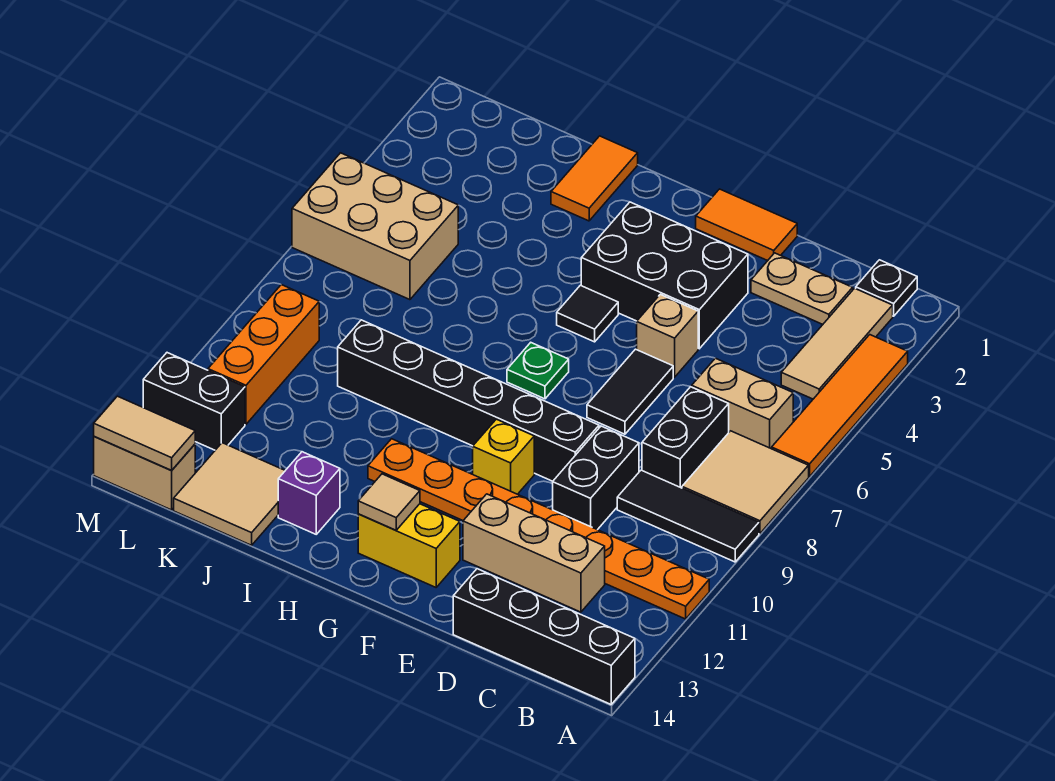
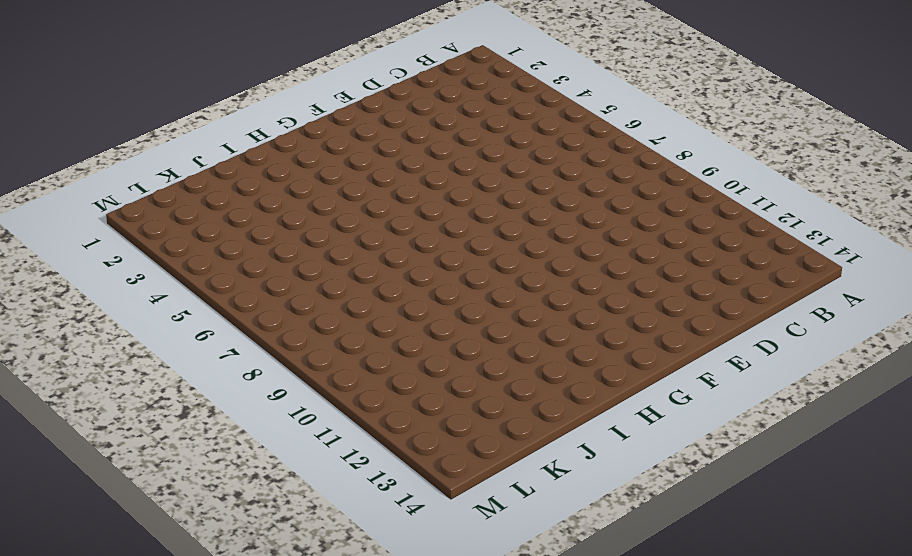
none -> orange 1x4 tile [772,335,908,476]
none -> tan 2x2 tile [682,431,809,533]
none -> black 1x3 tile [617,470,759,562]
none -> orange 1x8 plate [368,439,709,619]

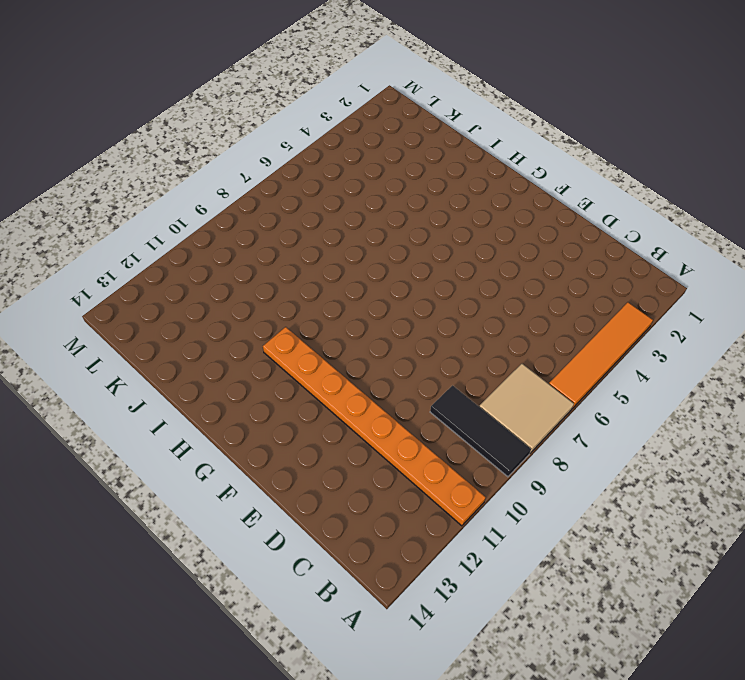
none -> black 1x4 brick [453,569,635,704]
none -> black 1x1 plate [856,260,917,316]
none -> tan 1x3 tile [781,288,893,399]
none -> tan 1x2 brick [692,358,793,449]

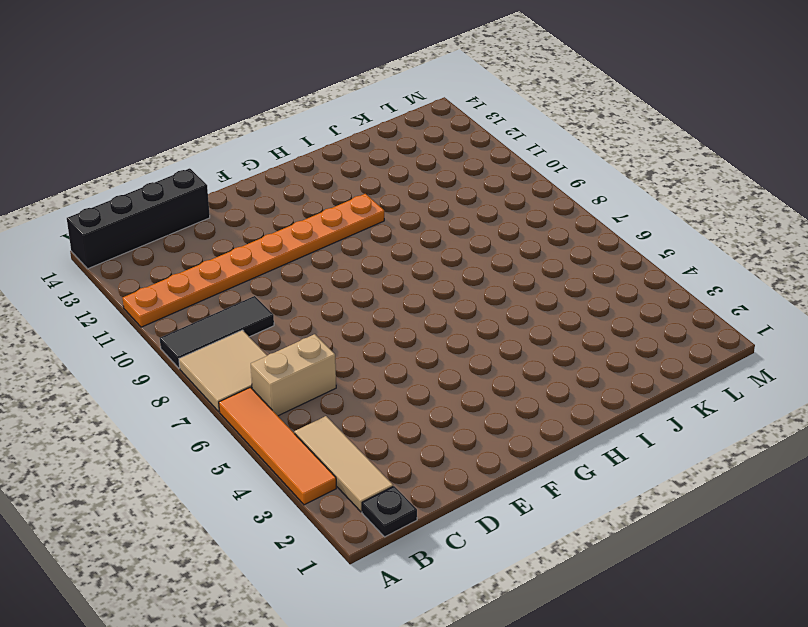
none -> tan 1x2 plate [751,253,853,324]
none -> black 1x2 brick [642,387,729,488]
none -> tan 1x3 brick [463,494,605,612]
none -> black 1x2 brick [553,426,639,530]

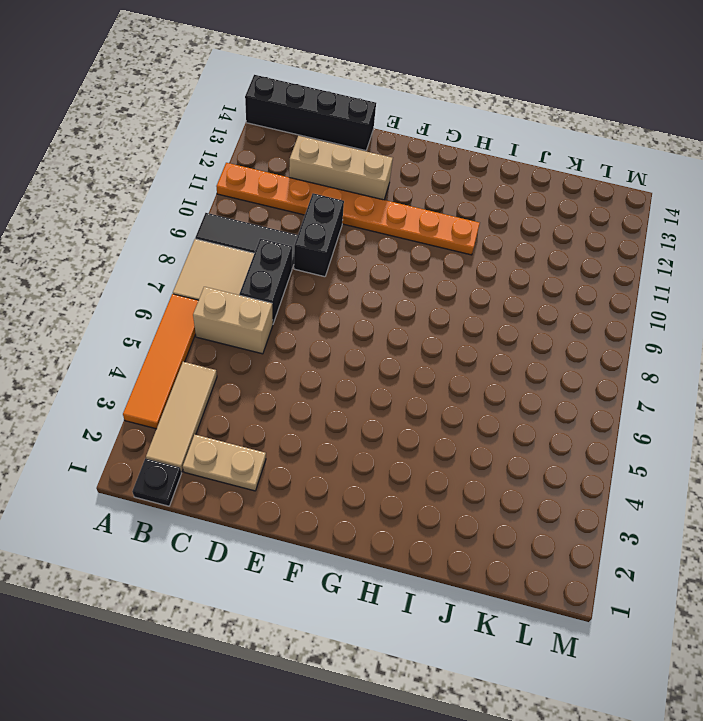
none -> orange 1x2 tile [696,189,797,261]
none -> black 2x3 brick [581,202,748,349]
none -> tan 1x1 brick [637,294,698,377]
none -> black 1x2 tile [587,349,673,434]

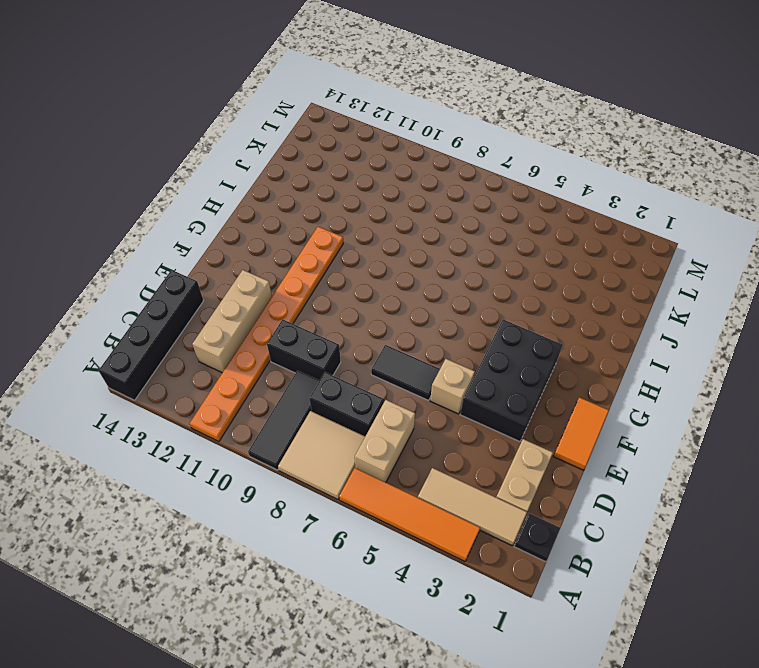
none -> black 1x6 brick [338,320,599,481]
none -> yellow 1x1 brick [473,419,534,494]
none -> yellow 1x2 brick [358,504,460,587]
none -> black 1x1 tile [557,285,618,342]

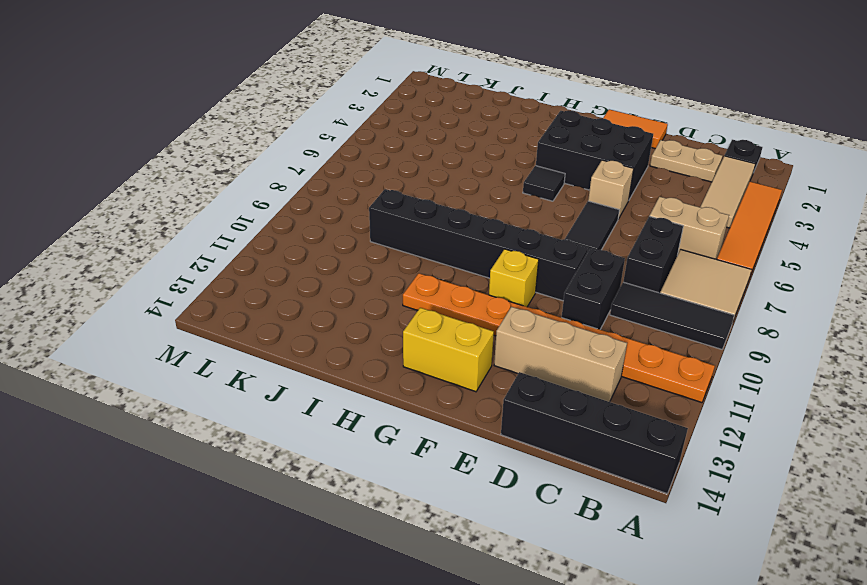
none -> green 1x1 plate [507,343,569,399]
none -> orange 1x2 tile [551,136,638,221]
none -> purple 1x1 brick [278,452,340,534]
none -> tan 2x2 tile [174,443,285,545]

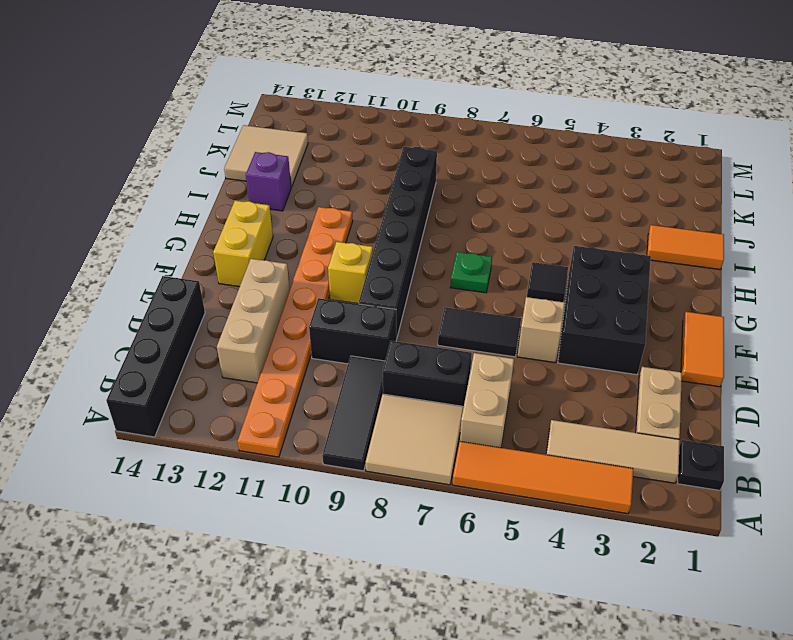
none -> tan 2x3 brick [292,153,458,300]
none -> orange 1x3 brick [208,285,319,424]
none -> black 1x2 brick [143,353,245,450]
none -> tan 1x2 brick [94,436,195,510]

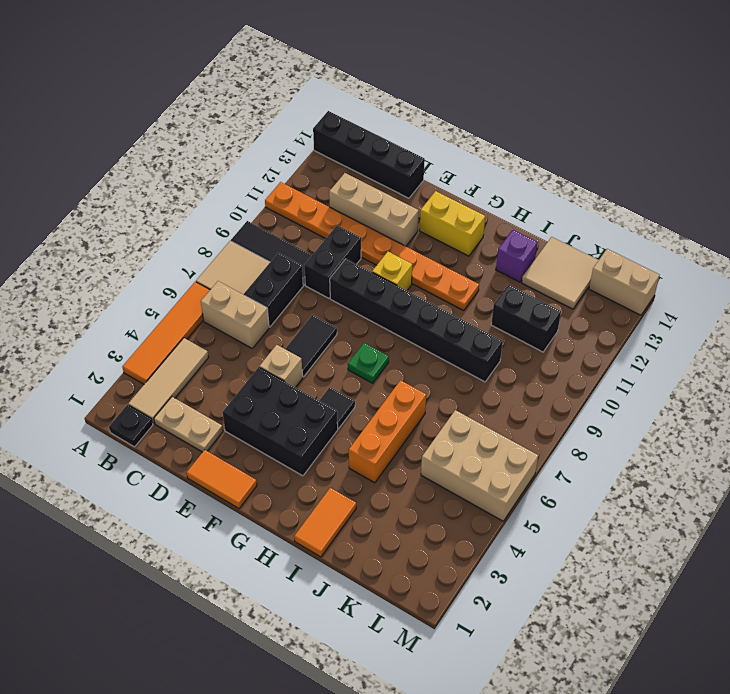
orange 1x3 brick [349,380,426,483] -> orange 1x3 brick moved to [208,285,319,424]
black 1x2 brick [491,284,561,352] -> black 1x2 brick moved to [143,353,245,450]
none -> tan 1x1 tile [358,474,420,530]
none -> tan 1x2 tile [94,396,195,470]

